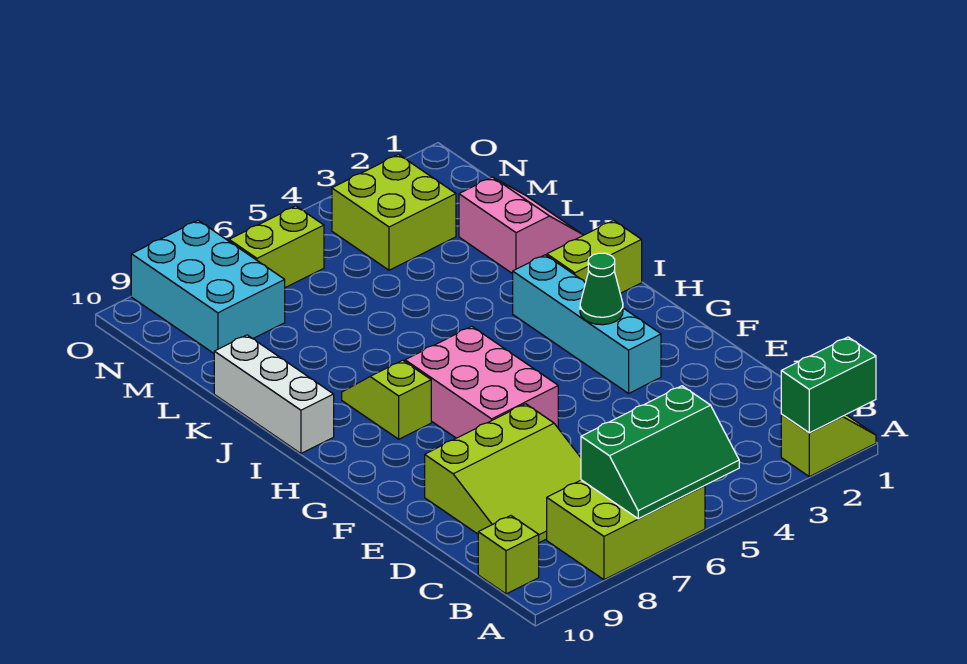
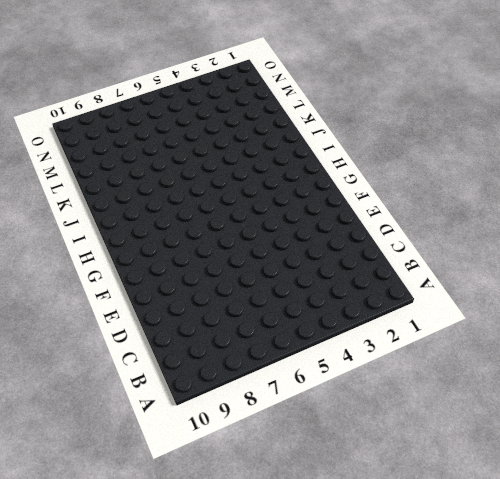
none -> lime 1x2 slope [781,415,876,477]
none -> lime 2x3 brick [547,480,705,580]
none -> lime 1x1 brick [478,516,539,594]

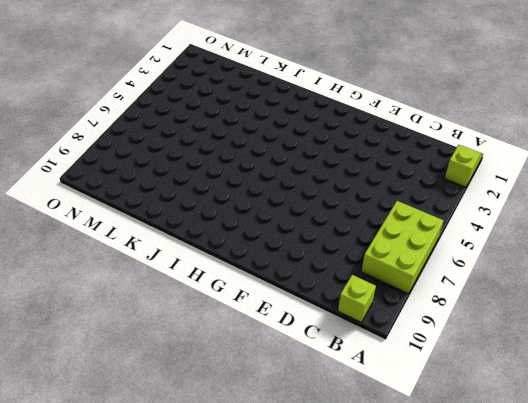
none -> lime 3x3 slope [425,404,581,543]
none -> cyan 1x4 brick [513,255,661,393]
none -> pink 2x3 brick [405,326,558,438]

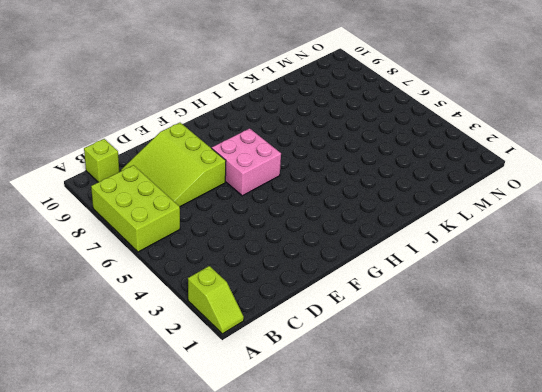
pink 2x2 brick [212,128,281,196] -> pink 2x3 brick [405,326,558,438]
none -> cyan 1x4 brick [513,255,661,393]
none -> lime 1x2 slope [342,360,431,439]
none -> lime 1x2 brick [547,220,642,293]

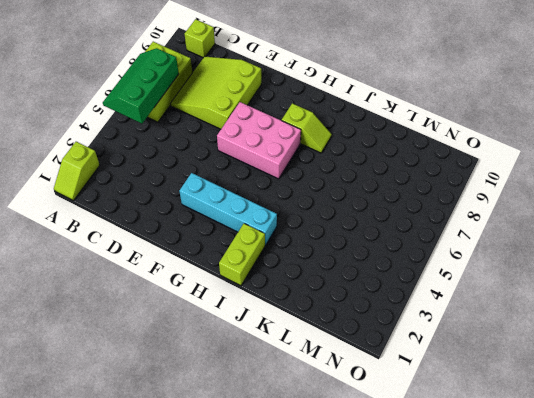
none -> white 1x3 brick [214,335,334,453]
none -> pink 2x2 slope [459,177,583,274]
none -> lime 2x2 brick [332,155,456,270]

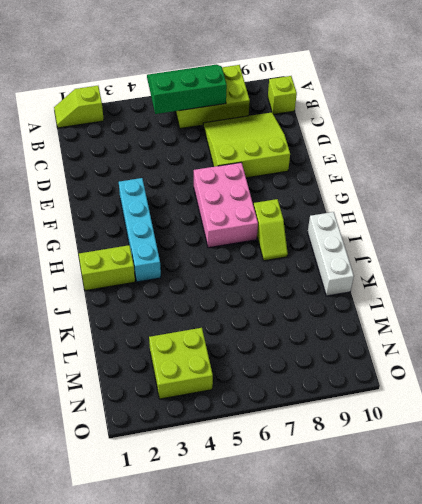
none -> pink 2x2 slope [459,177,583,274]
none -> cyan 2x3 brick [131,220,285,353]
none -> lime 1x2 brick [229,206,324,288]

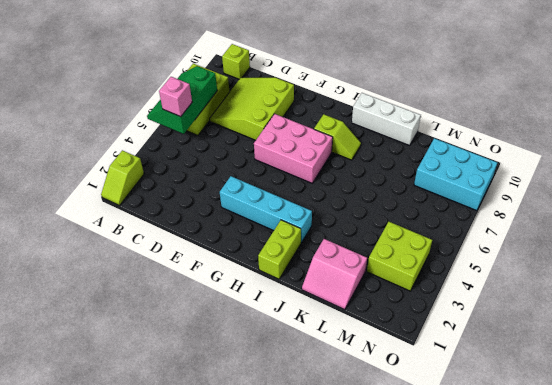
pink 1x1 brick [159,77,192,117] -> none
none -> lime 1x2 brick [229,206,324,288]
none -> green 1x2 brick [781,337,876,433]
none -> green 1x1 cone [580,253,623,325]

